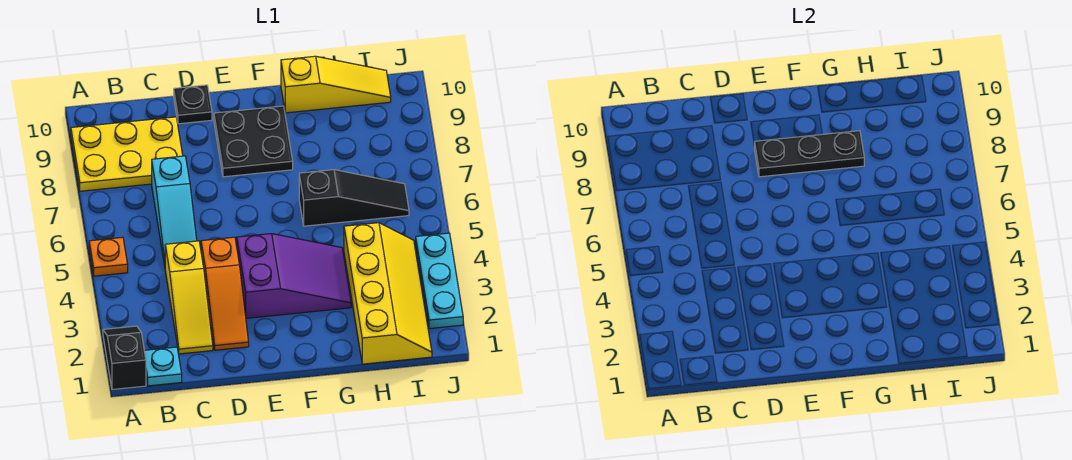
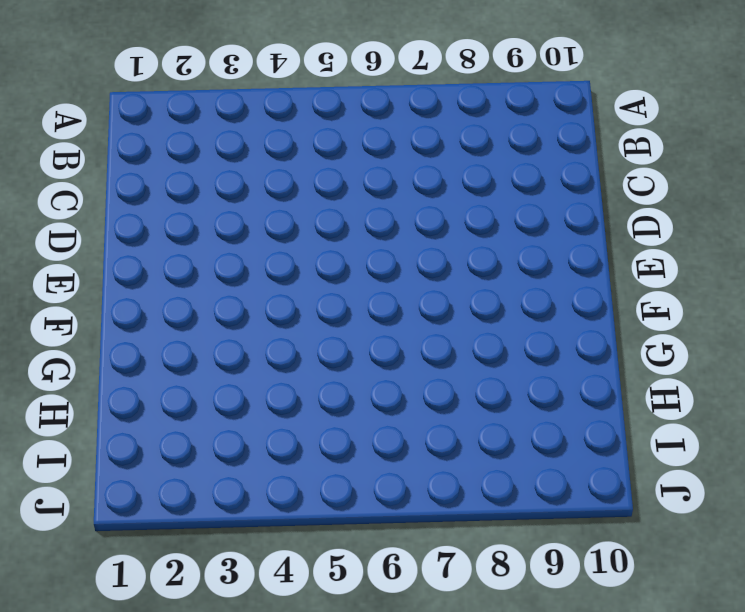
none -> black 1x2 slope [103,326,146,390]
none -> orange 1x1 plate [89,237,128,276]
none -> yellow 2x3 plate [71,117,183,191]

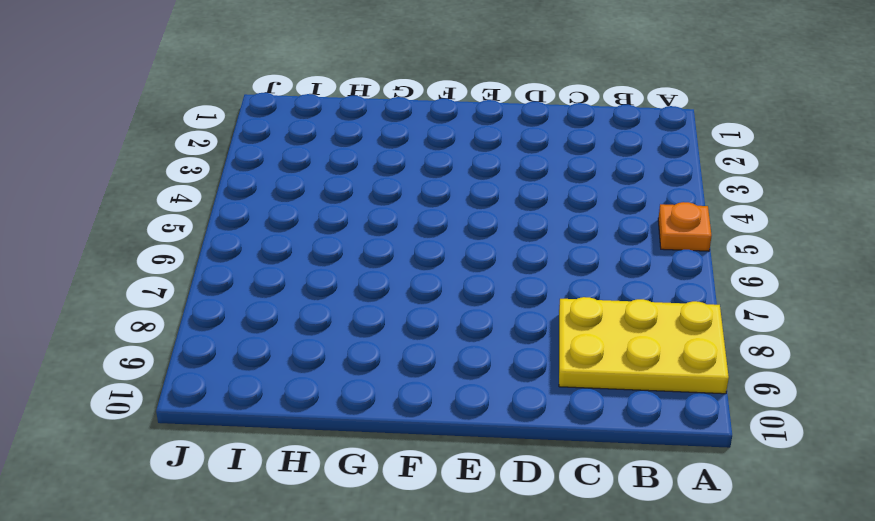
none -> black 1x2 slope [103,326,146,390]
none -> cyan 1x1 plate [144,347,182,386]
none -> yellow 1x3 slope [165,241,213,354]

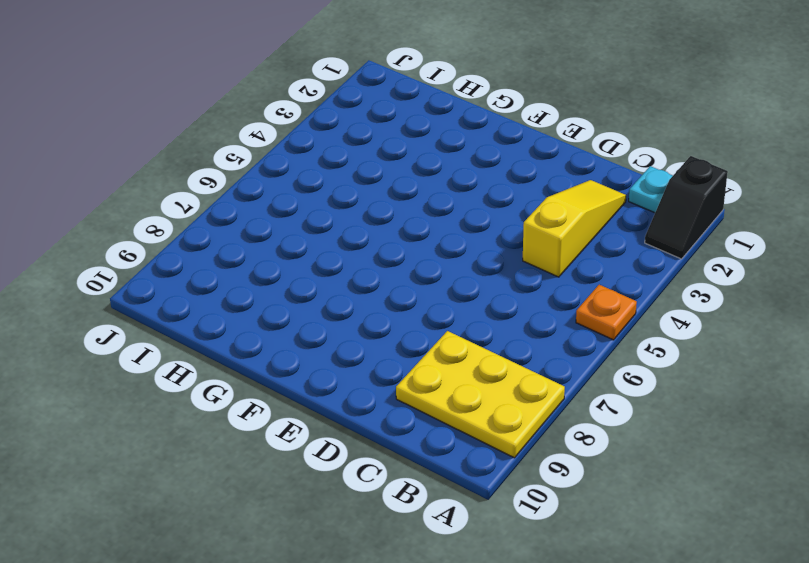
none -> cyan 1x3 slope [152,156,197,266]
none -> orange 1x3 slope [201,237,249,350]
none -> black 1x1 plate [174,85,212,124]

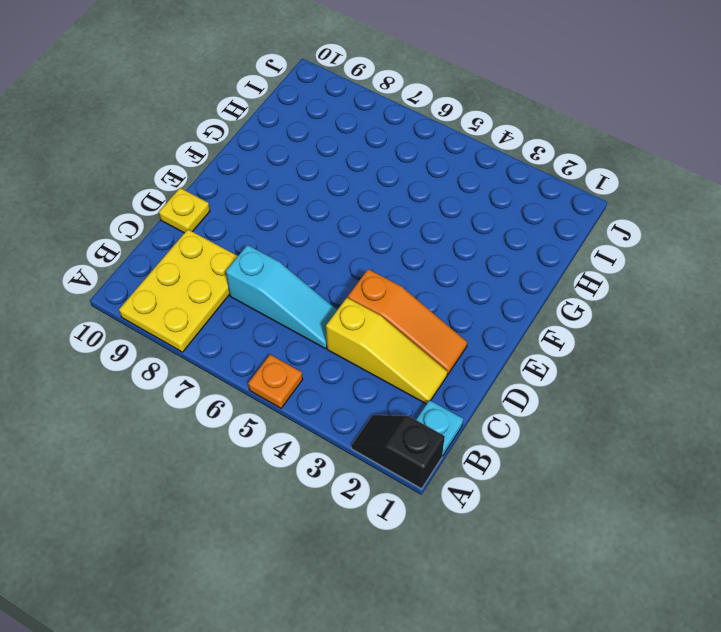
yellow 1x1 plate [159,188,210,233] -> black 1x1 plate [174,85,212,124]
none -> purple 2x3 slope [237,234,351,318]
none -> black 2x2 plate [214,106,293,177]
none -> black 1x3 slope [299,170,409,226]

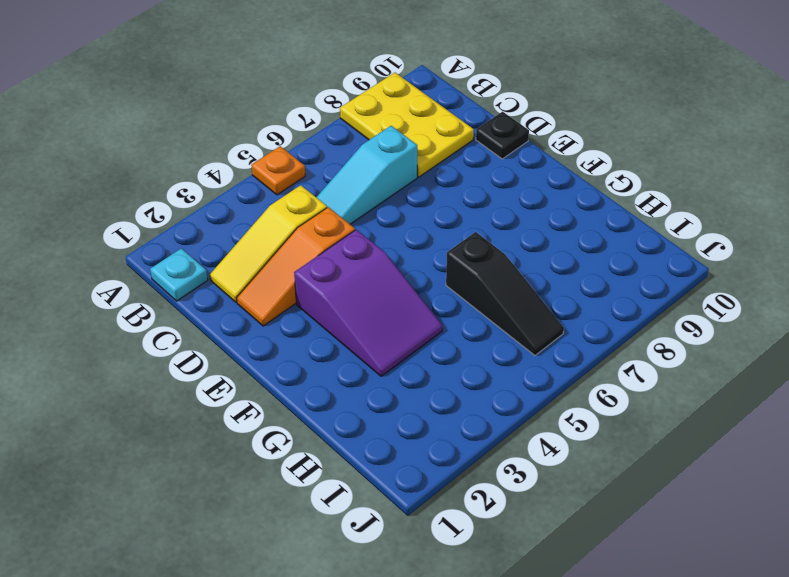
none -> black 1x2 slope [103,326,146,390]
none -> black 2x2 plate [214,106,293,177]
none -> yellow 1x3 slope [281,56,391,113]

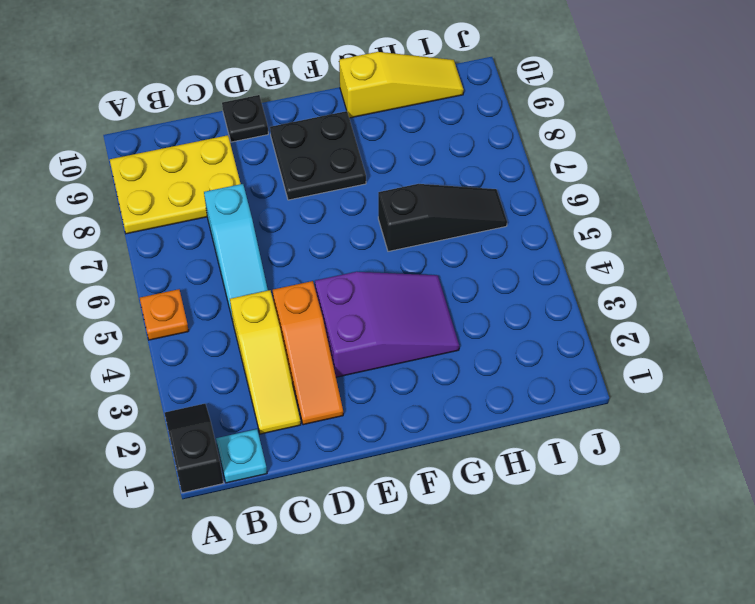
none -> yellow 2x4 slope [344,223,432,364]
none -> cyan 1x3 plate [416,233,463,329]
none -> black 1x3 plate [755,131,864,177]

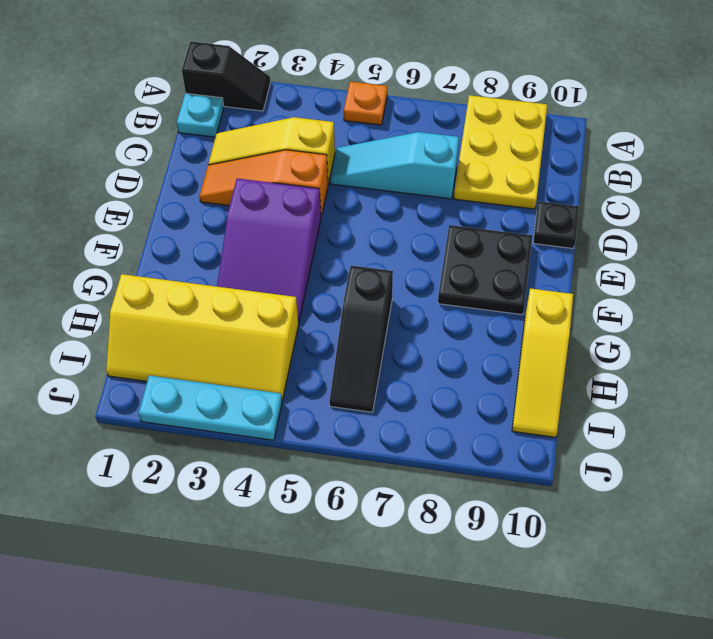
none -> black 1x3 plate [755,131,864,177]

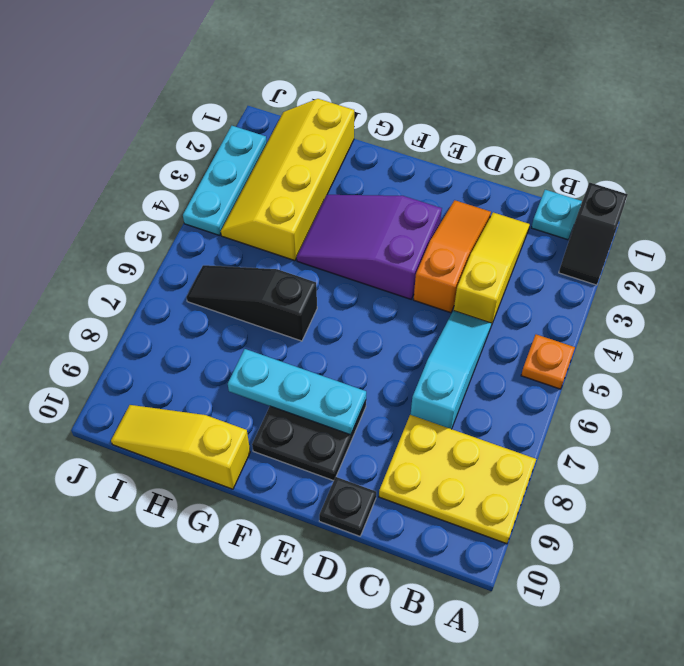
cyan 1x3 plate [228,349,366,435] -> black 1x3 plate [755,131,864,177]

